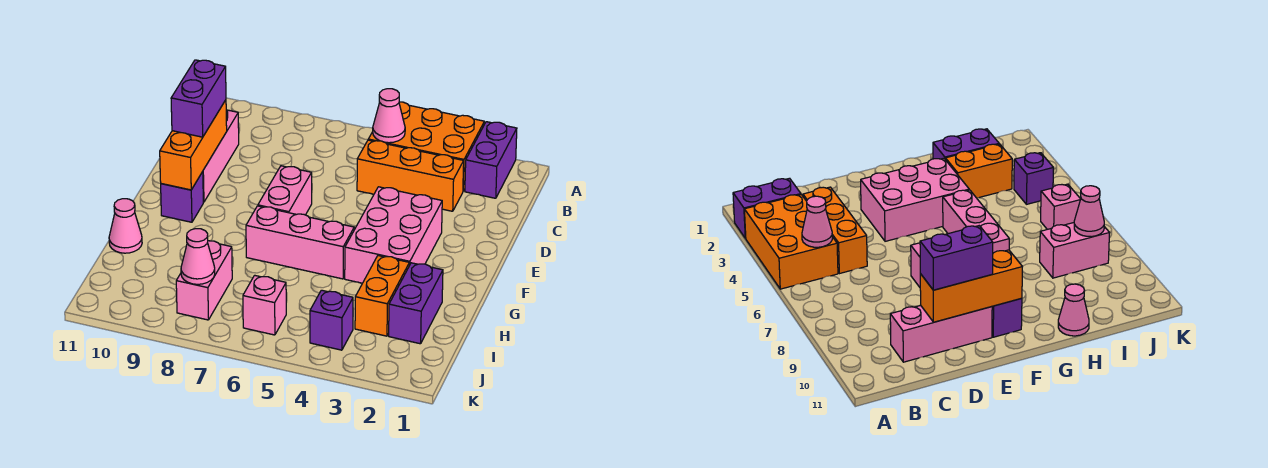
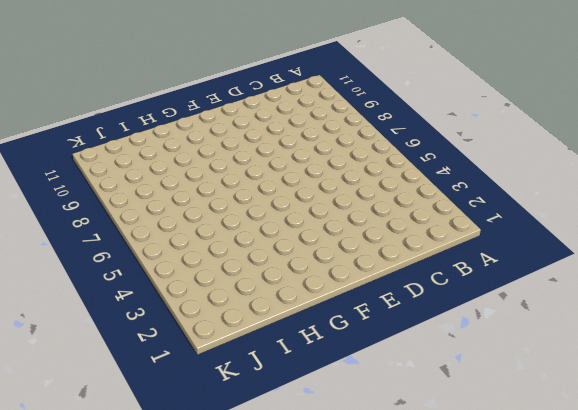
none -> purple 1x2 brick [465,122,517,198]
none -> orange 2x3 brick [368,102,484,191]
none -> orange 1x3 brick [357,140,464,211]

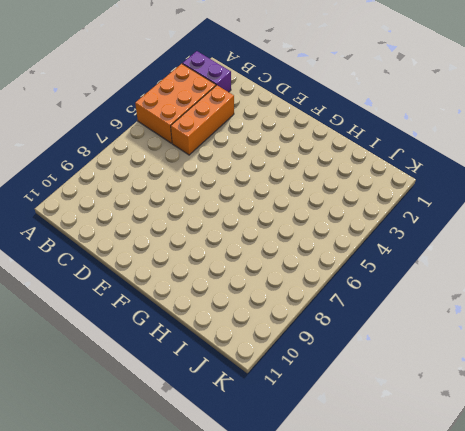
none -> pink 1x3 brick [203,110,239,202]
none -> pink 2x3 brick [345,187,442,283]
none -> pink 1x2 brick [258,166,312,215]

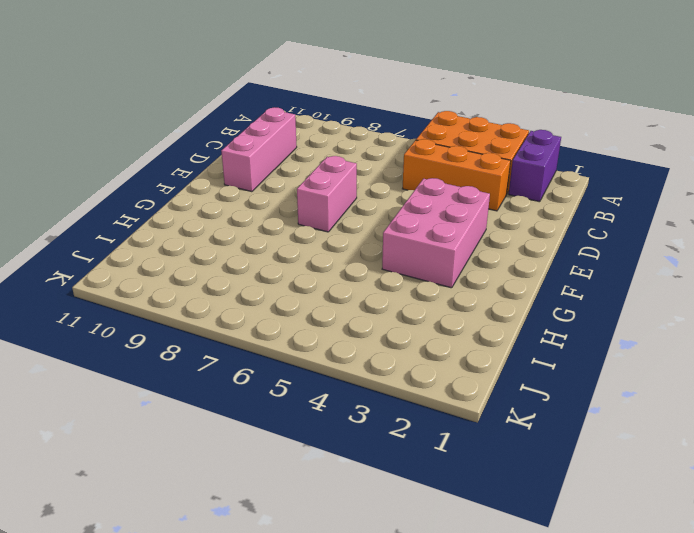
none -> purple 1x1 brick [161,172,203,222]
none -> pink 1x3 brick [246,206,354,279]
none -> purple 1x2 brick [389,263,443,344]

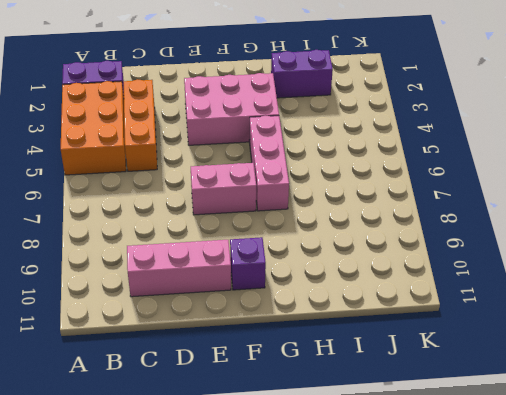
none -> orange 1x2 brick [355,256,409,336]
none -> pink 1x1 cone [109,199,142,253]
none -> pink 1x2 brick [176,241,232,320]

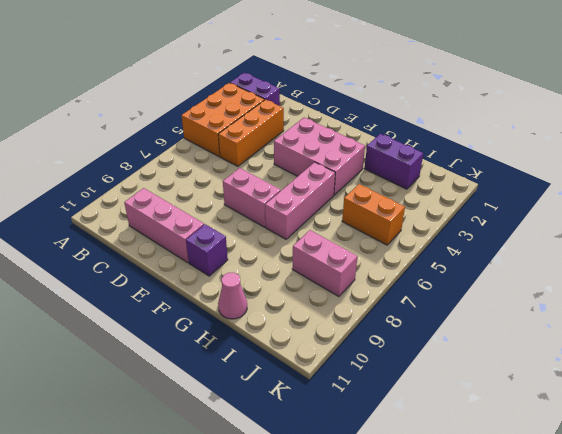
orange 1x2 brick [342,184,405,245] -> orange 1x2 brick moved to [355,256,409,336]
none -> purple 1x1 brick [310,290,353,350]
none -> pink 1x1 brick [243,275,286,335]
none -> pink 1x1 cone [373,89,405,143]

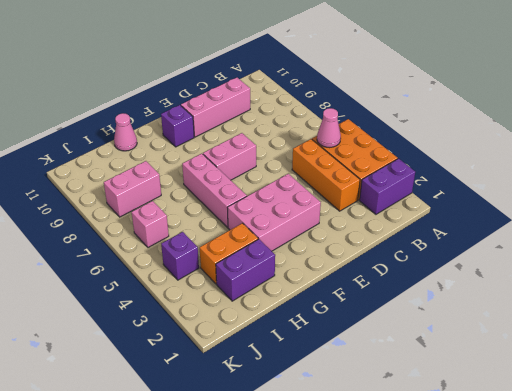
none -> orange 1x3 brick [160,100,227,190]
none -> pink 1x1 cone [181,229,215,284]
none -> purple 1x2 brick [171,60,226,137]

